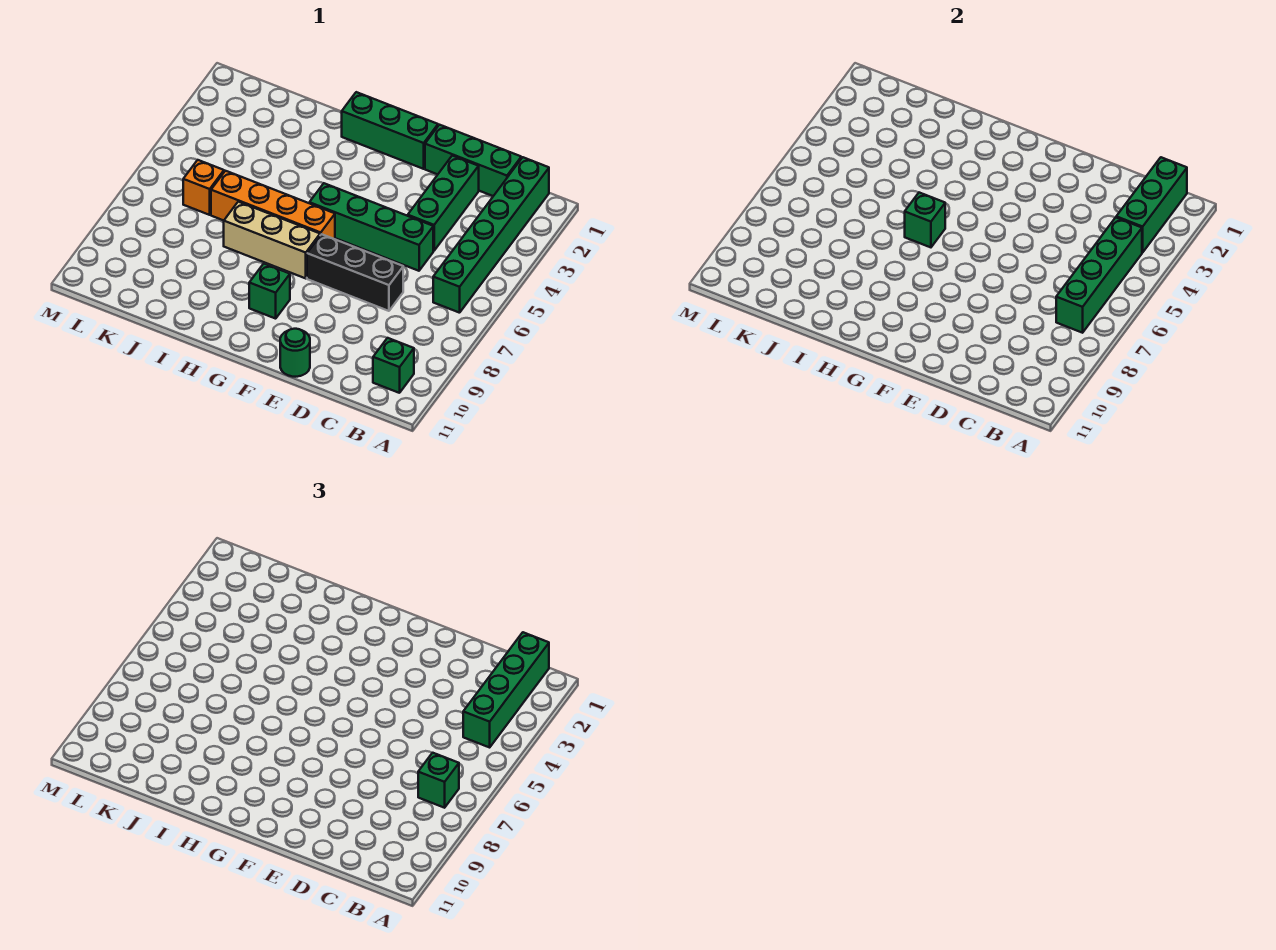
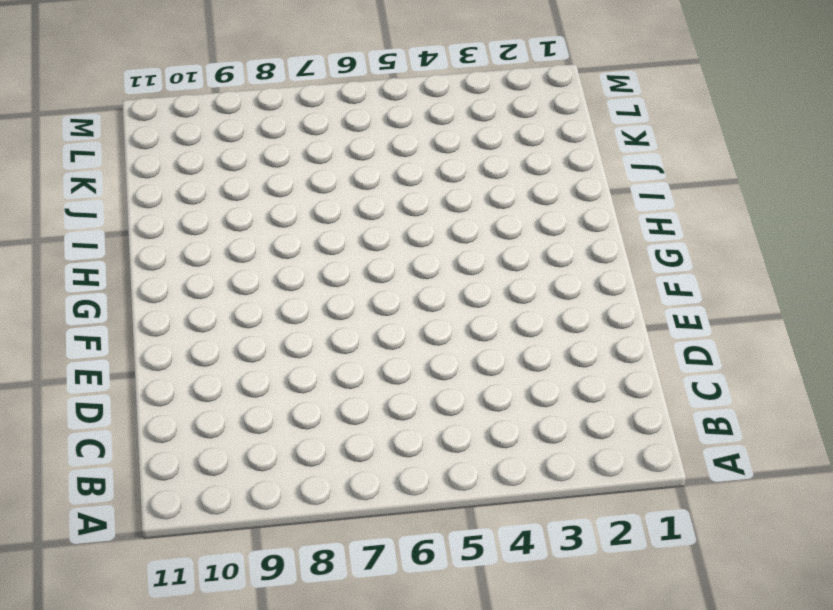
none -> green 1x6 brick [433,157,549,313]
none -> green 1x1 brick [373,338,414,393]
none -> green 1x3 brick [425,125,521,196]

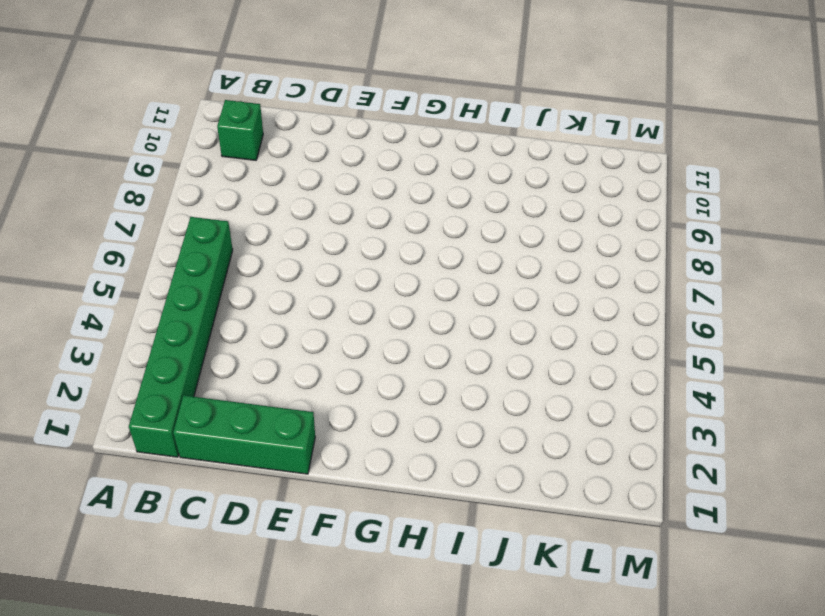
none -> green 1x3 brick [408,156,479,251]
none -> green 1x4 brick [309,183,433,271]
none -> black 1x3 brick [307,234,403,311]

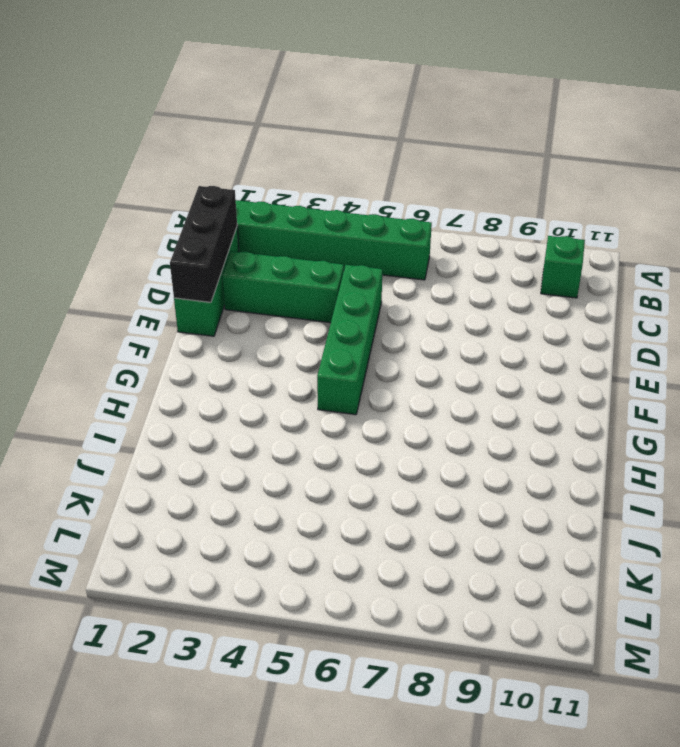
black 1x3 brick [170,186,237,302] -> black 1x3 brick moved to [307,234,403,311]
none -> green 1x1 round brick [280,329,310,377]
none -> green 1x3 brick [342,92,438,169]
none -> orange 1x4 brick [211,171,335,239]

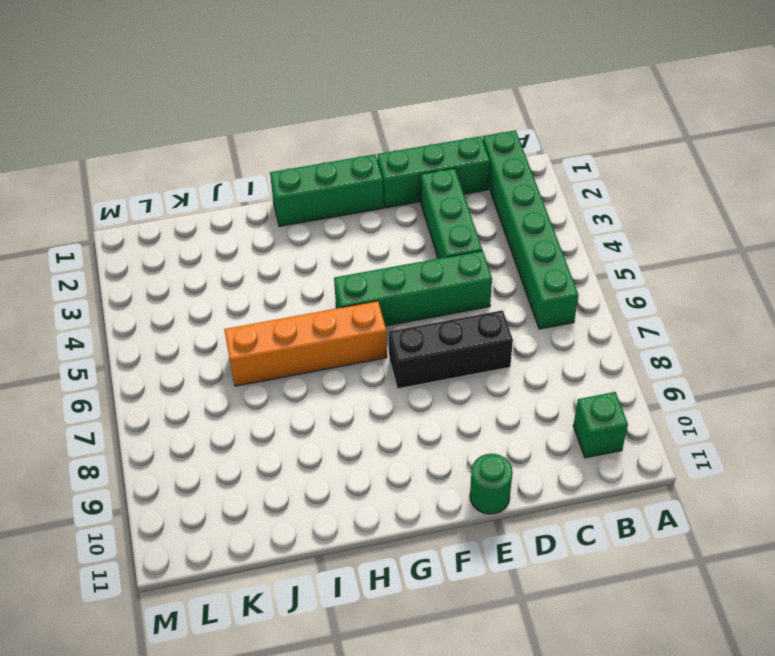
none -> tan 1x3 brick [224,202,320,278]
none -> green 1x1 brick [249,264,290,319]
none -> orange 1x1 brick [183,160,224,215]

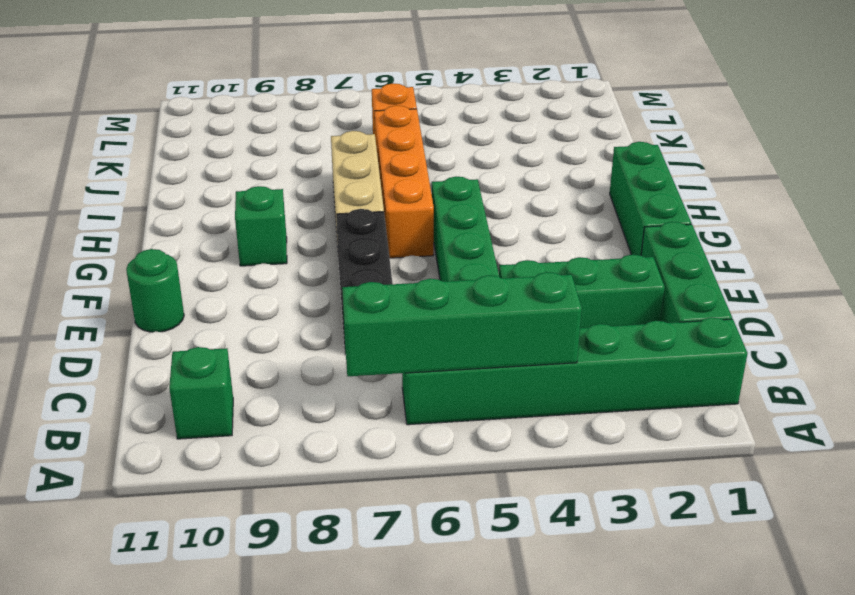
none -> green 1x3 brick [1116,157,1187,252]
none -> green 1x1 brick [905,193,945,247]
none -> green 1x4 brick [463,632,549,747]

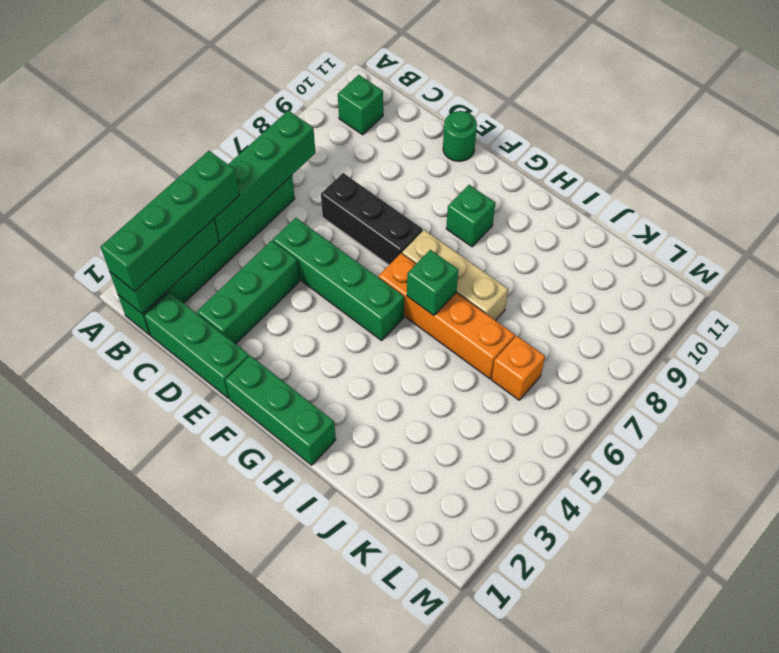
none -> green 1x1 brick [418,753,459,808]

